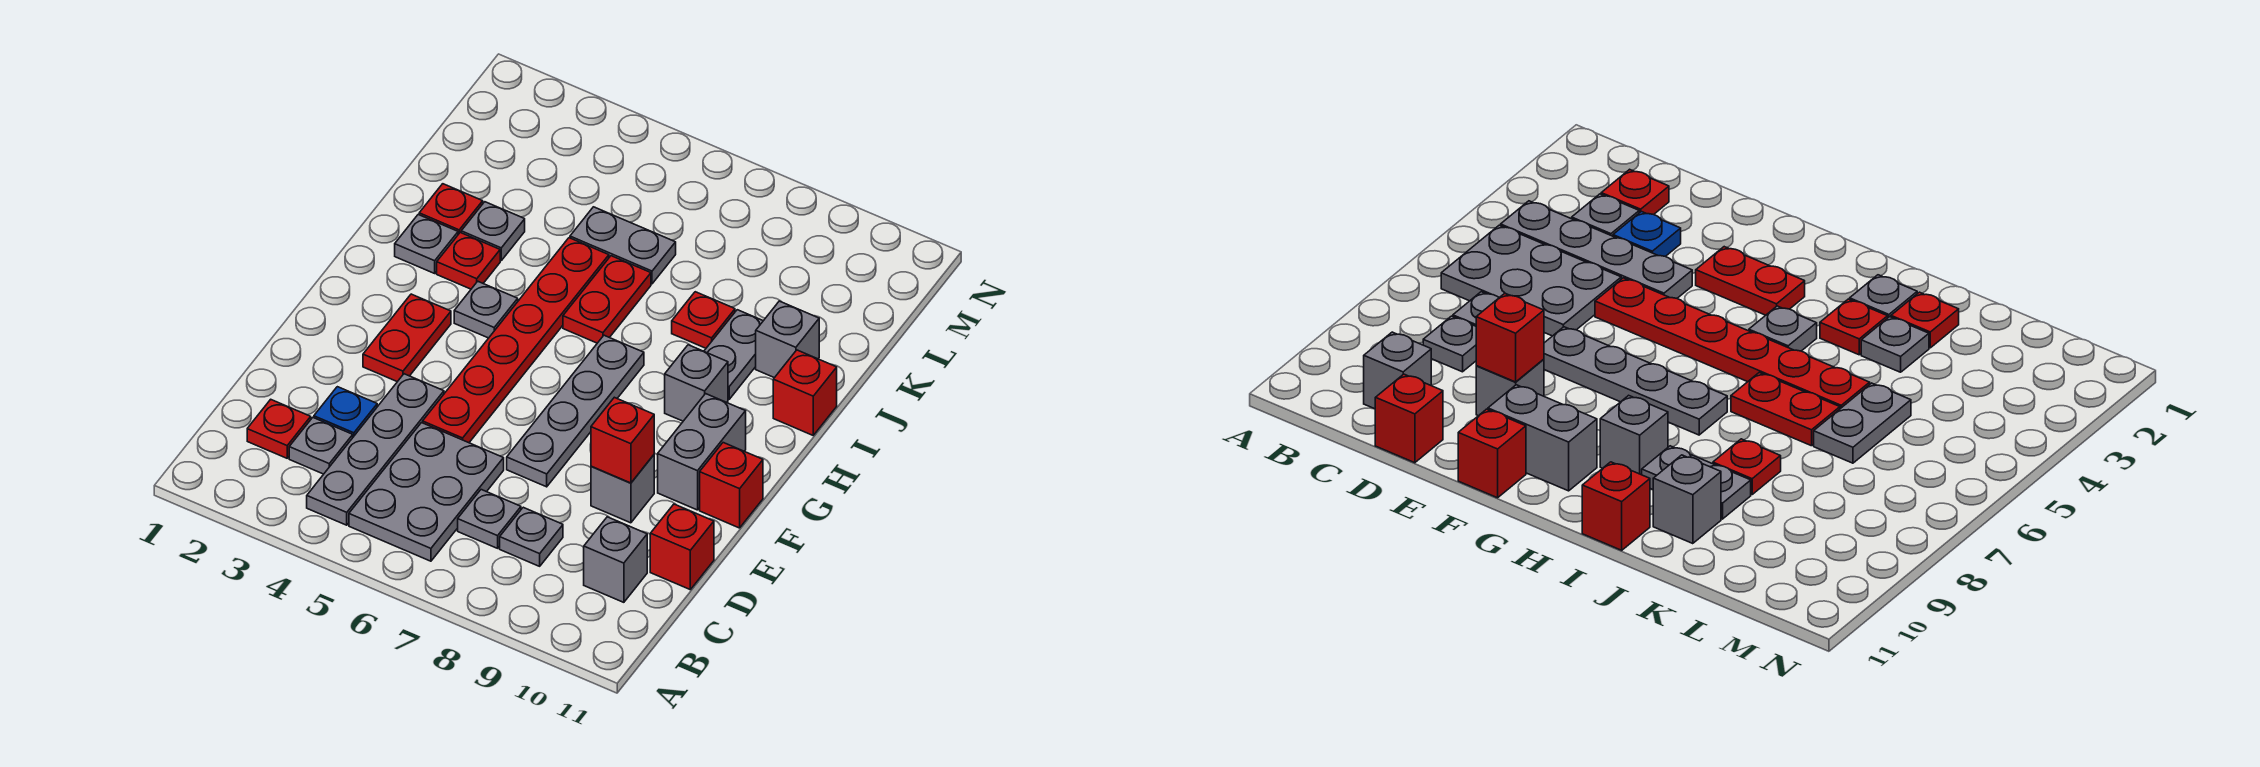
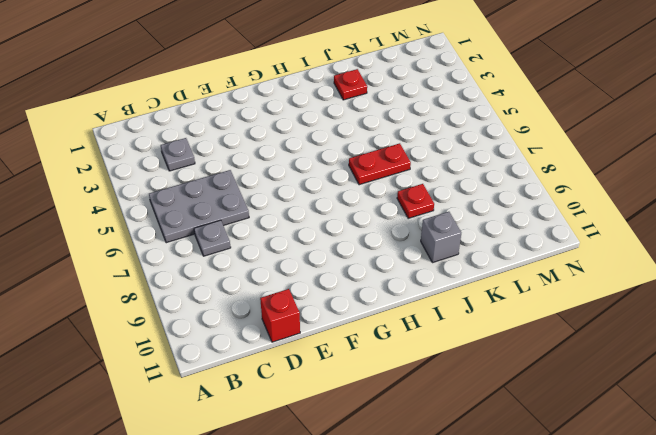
none -> grey 1x4 plate [307,374,444,525]
none -> red 1x1 plate [247,399,311,458]
none -> grey 1x1 plate [500,507,563,566]

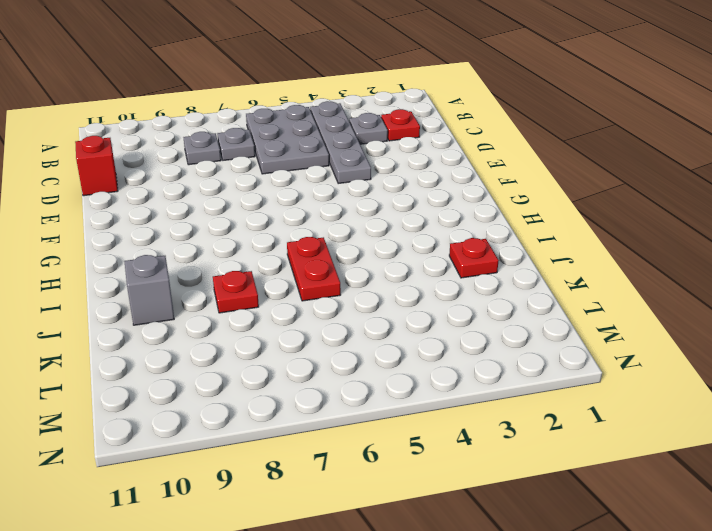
none -> grey 1x1 brick [584,517,647,602]
none -> blue 1x1 plate [314,387,377,437]
none -> red 1x6 plate [423,238,609,443]

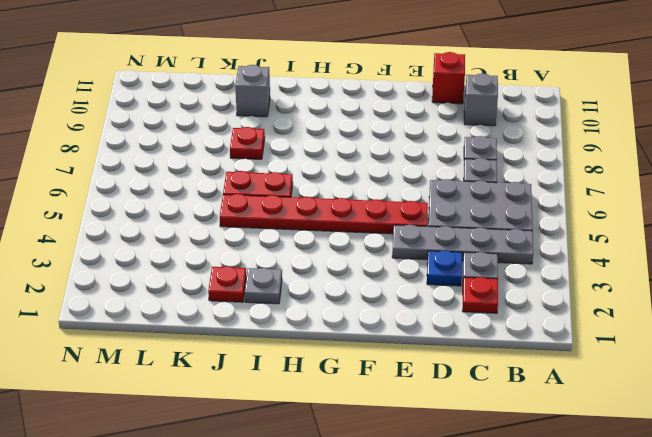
none -> grey 1x4 plate [507,335,644,487]
none -> grey 1x1 brick [591,455,654,523]
none -> red 1x2 plate [363,294,451,382]

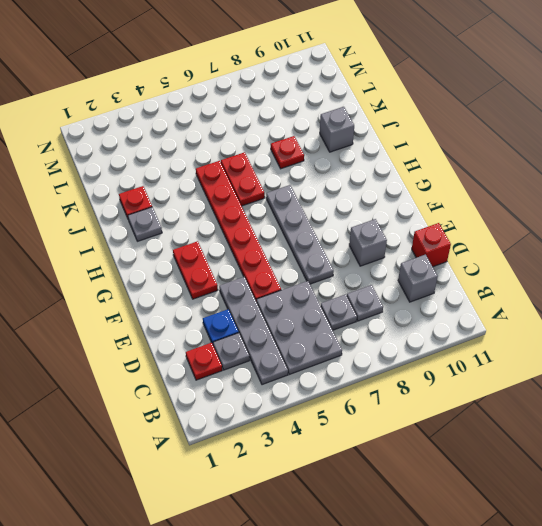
none -> grey 1x2 brick [658,394,746,510]
none -> red 1x1 brick [700,443,763,528]
none -> grey 1x1 plate [454,281,518,338]

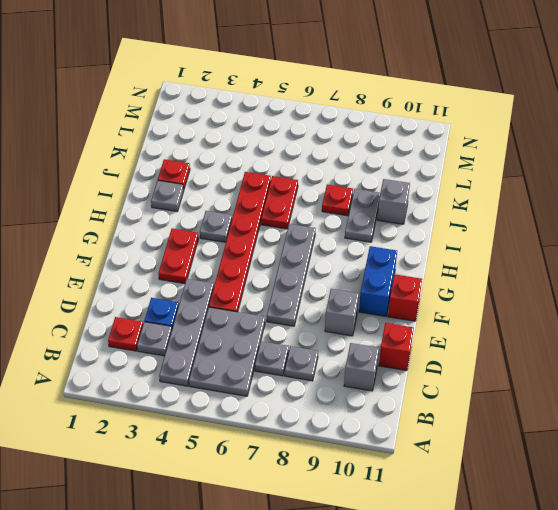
blue 1x2 brick [359,246,397,316] -> grey 1x2 brick [658,394,746,510]
none -> grey 1x1 brick [665,345,728,421]
none -> red 1x1 plate [437,233,500,289]
none -> red 1x1 brick [773,350,837,435]

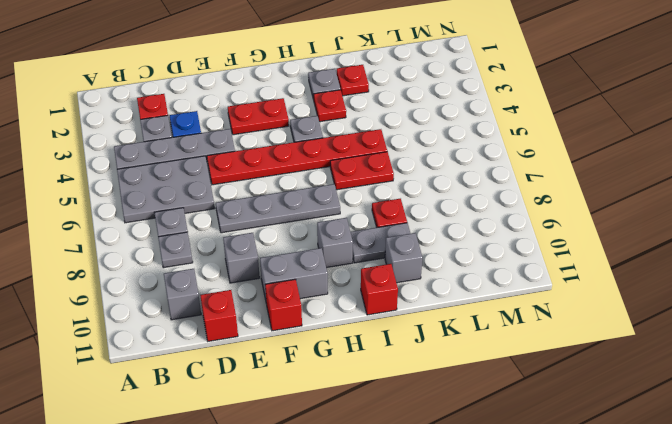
none -> grey 1x1 plate [461,202,525,261]
none -> grey 1x2 plate [570,207,676,284]
none -> red 1x1 brick [591,397,654,483]

